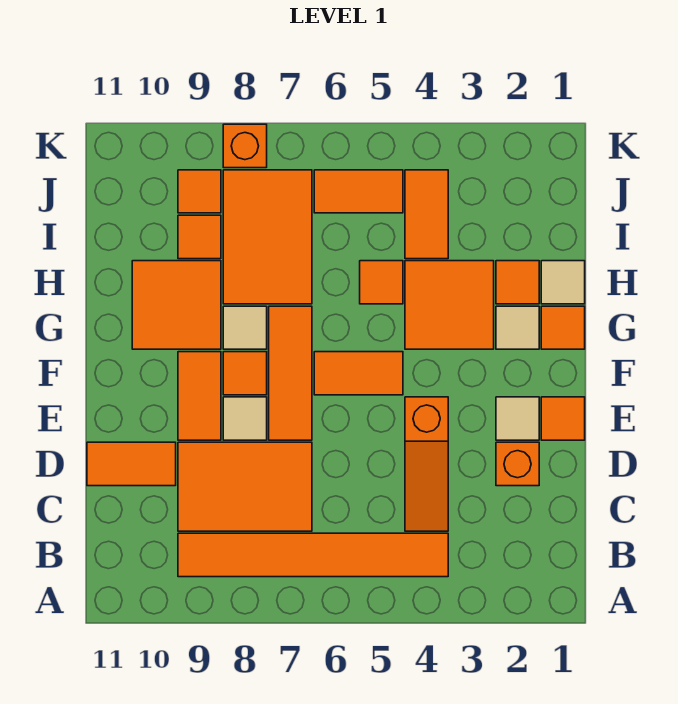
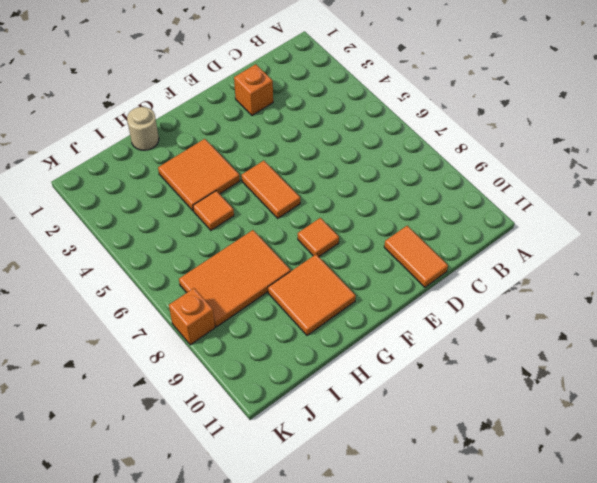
tan 1x1 round brick [127,107,159,150] -> tan 1x1 tile [541,261,585,304]
none -> orange 1x6 tile [178,533,448,577]
none -> orange 1x3 slope [405,397,448,531]
none -> orange 2x3 tile [178,442,312,531]

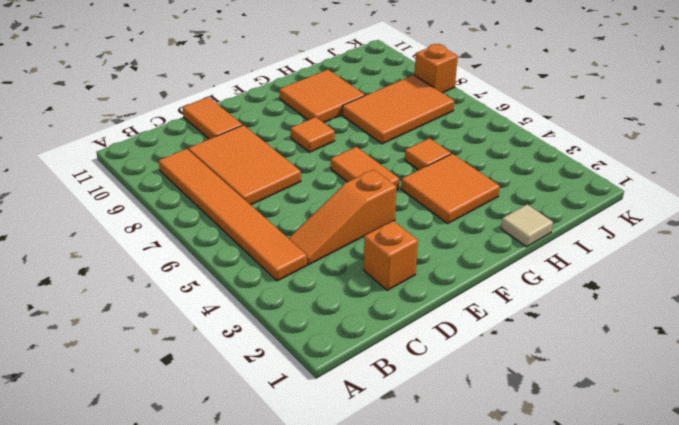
none -> orange 1x1 tile [541,397,585,440]
none -> tan 1x1 tile [496,397,539,440]
none -> orange 1x3 tile [269,306,312,440]

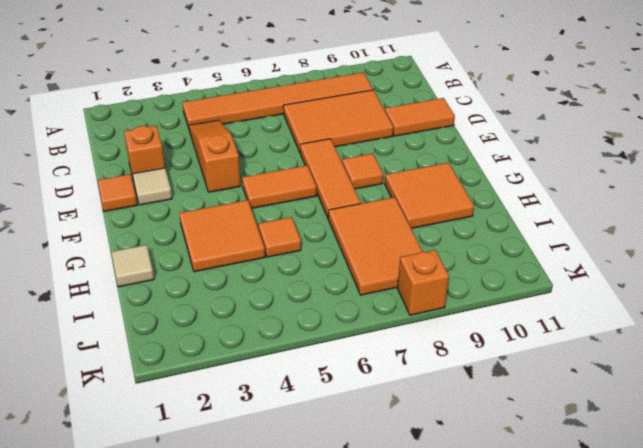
none -> tan 1x1 tile [223,397,267,440]
none -> orange 1x2 tile [178,352,221,440]
none -> orange 1x1 tile [541,306,585,349]

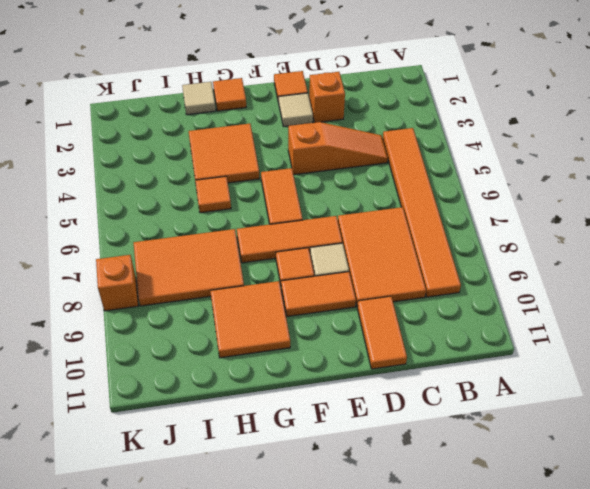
none -> tan 1x1 tile [496,306,539,349]
none -> tan 1x1 tile [223,306,267,349]
none -> orange 1x1 tile [496,261,539,304]

